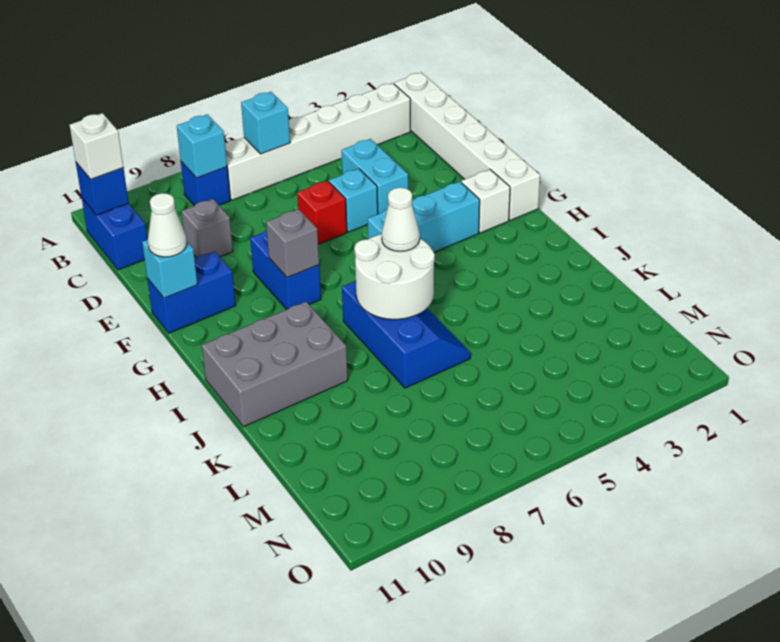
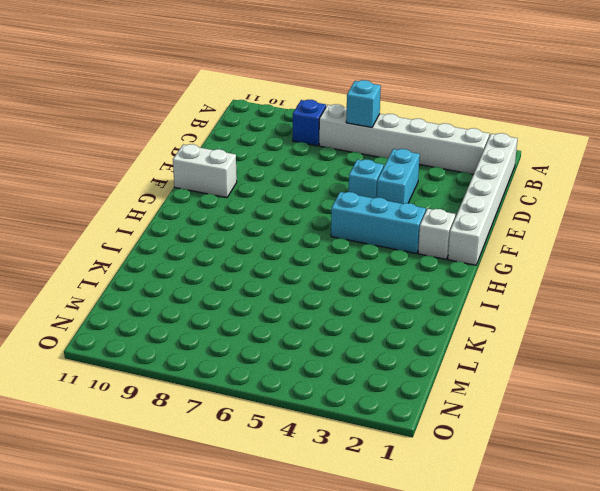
white 1x2 brick [173,144,237,198] -> blue 1x2 brick [147,252,236,333]
none -> blue 1x2 brick [82,198,147,270]
none -> grey 1x1 brick [181,199,233,258]
none -> red 1x1 brick [297,181,347,244]

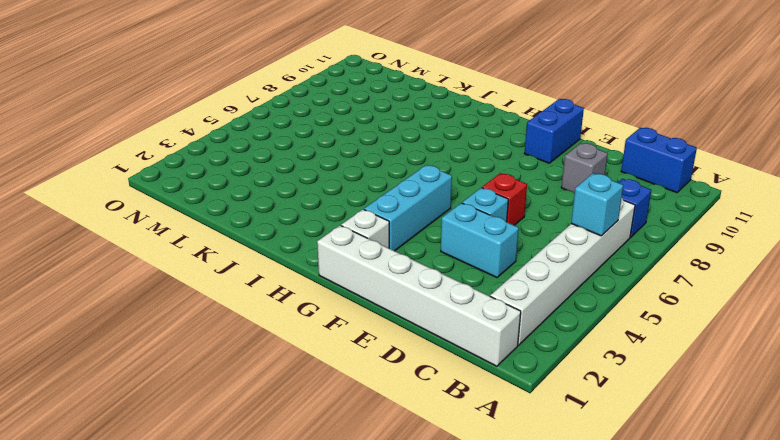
none -> blue 1x2 brick [250,230,321,309]
none -> blue 2x3 slope [342,281,470,388]
none -> grey 2x3 brick [202,302,348,427]

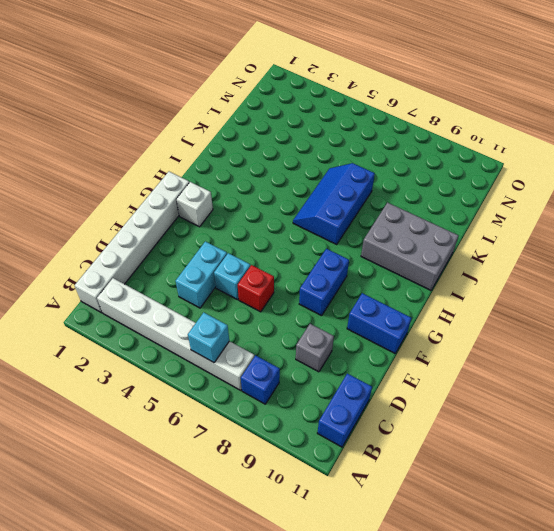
none -> cyan 1x3 brick [368,181,480,252]
none -> cyan 1x1 brick [177,114,227,178]
none -> blue 1x1 brick [76,163,129,215]

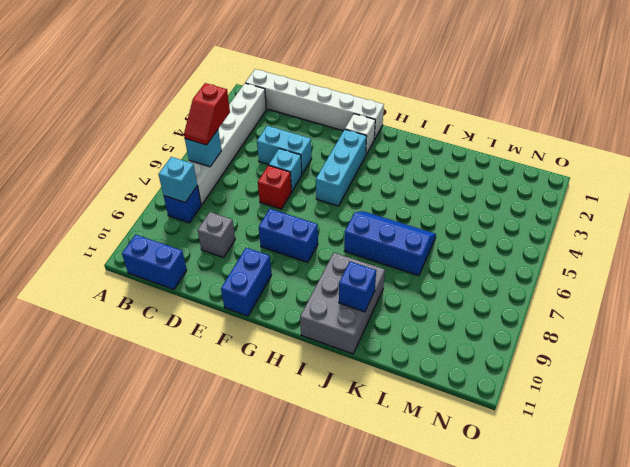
red 1x2 slope [184,83,230,145] -> none
blue 1x1 brick [339,262,376,312] -> blue 1x1 brick moved to [76,163,129,215]
none -> cyan 1x1 brick [142,240,198,298]
none -> grey 1x1 brick [266,209,319,278]
none -> white 2x2 round brick [354,234,435,319]

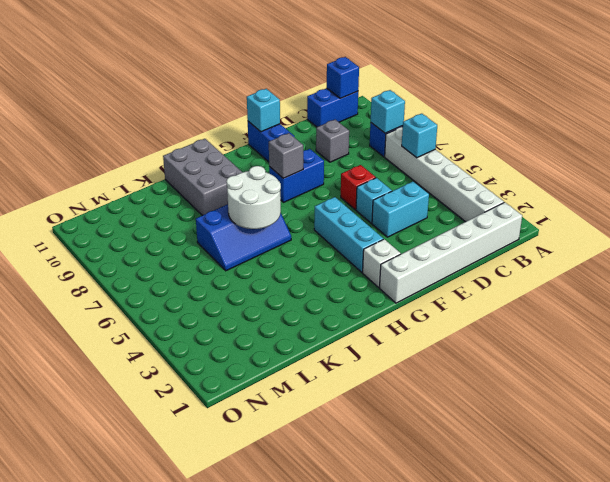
none -> white 1x1 brick [69,113,123,179]
none -> white 1x1 cone [148,193,187,257]
none -> white 1x1 cone [382,188,420,251]

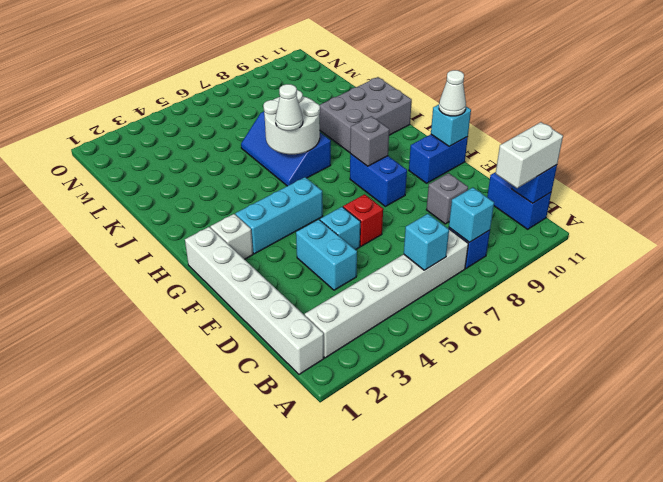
white 1x2 brick [496,122,563,188] -> white 1x1 brick [69,113,123,179]

